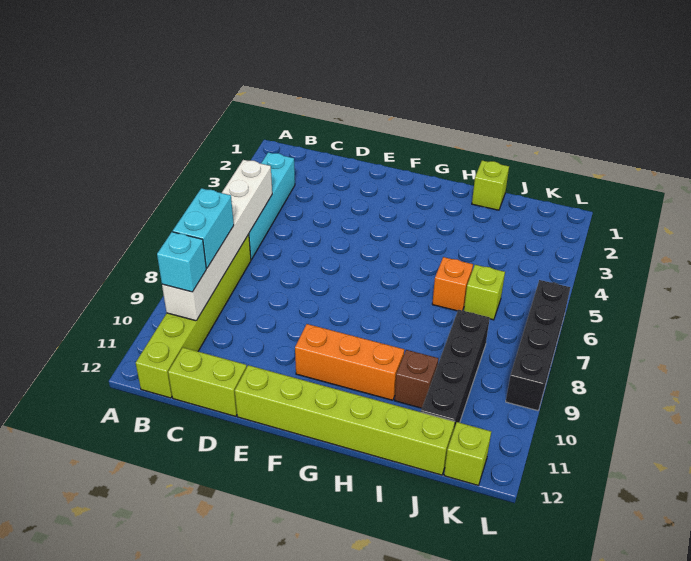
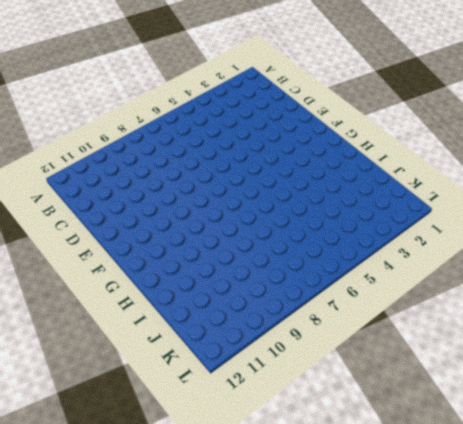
none -> cyan 1x4 brick [249,152,295,260]
none -> lime 1x6 brick [136,234,251,398]
none -> lime 1x2 brick [168,348,247,417]

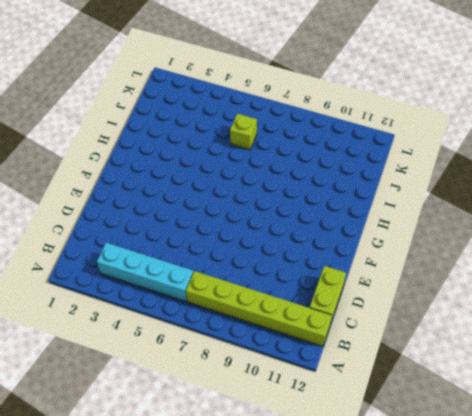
none -> lime 1x6 brick [235,365,455,475]
none -> orange 1x3 brick [295,324,404,400]
none -> lime 1x1 brick [472,161,509,210]

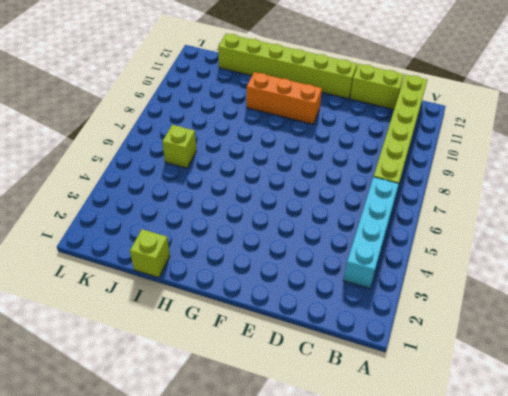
none -> orange 1x1 brick [432,257,473,311]
none -> brown 1x1 brick [395,350,438,408]
none -> black 1x4 brick [421,310,490,428]

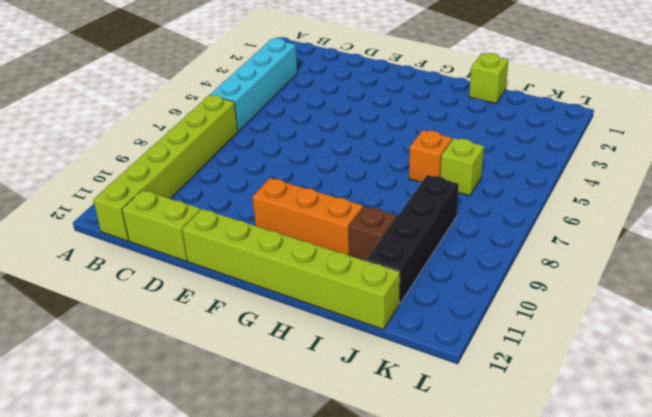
none -> lime 1x1 brick [444,422,491,485]
none -> black 1x4 brick [506,280,570,411]
none -> white 1x6 brick [162,160,272,321]

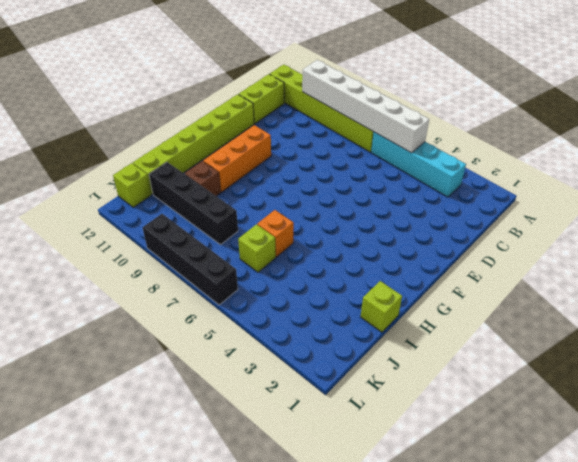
none -> cyan 1x2 brick [173,188,234,268]
none -> cyan 1x1 brick [157,232,206,292]

